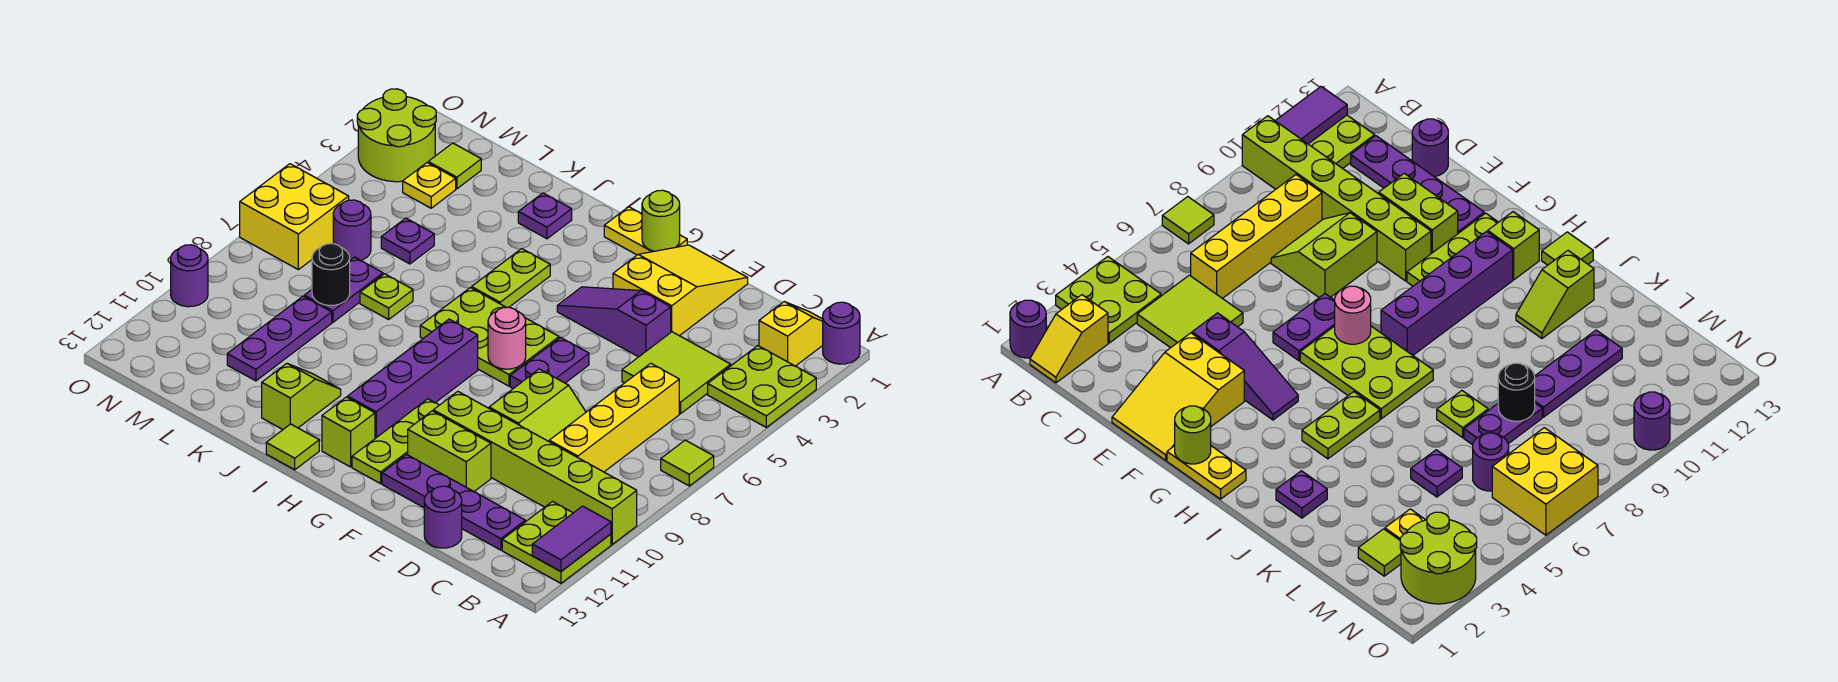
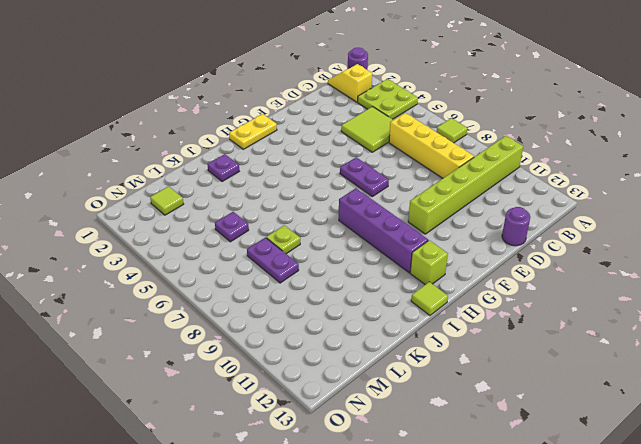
none -> lime 2x2 plate [502,502,611,583]
none -> purple 1x4 plate [382,455,525,550]
none -> lime 2x2 slope [489,369,586,441]
none -> yellow 2x3 slope [613,245,748,336]

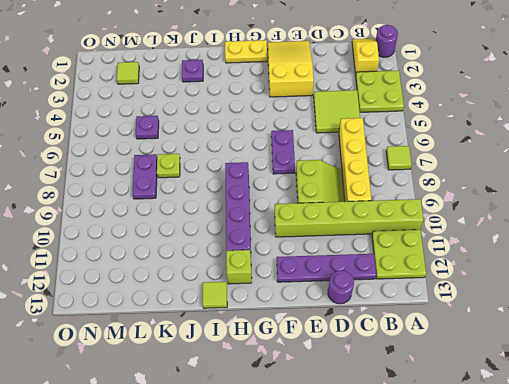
none -> purple 1x3 slope [557,287,671,357]
none -> lime 1x2 brick [408,411,491,492]
none -> lime 2x3 plate [420,288,559,386]
none -> lime 1x3 plate [352,399,439,484]

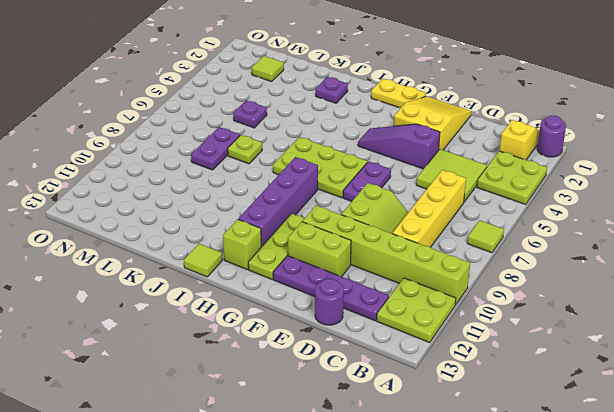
none -> lime 1x2 plate [472,249,550,307]
none -> lime 1x2 slope [262,363,341,429]
none -> purple 1x3 plate [227,296,332,381]
none -> yellow 1x1 plate [403,163,456,208]

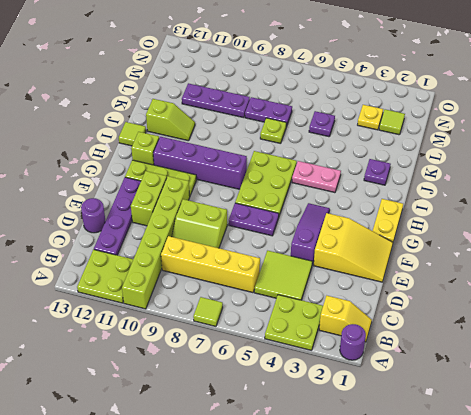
pink 1x2 plate [292,161,341,193] -> lime 1x2 plate [472,249,550,307]
none -> purple 1x1 round brick [333,200,371,260]
none -> lime 2x2 round brick [357,89,436,182]
none -> yellow 2x2 brick [240,164,349,270]
none -> purple 1x1 round brick [171,245,208,307]

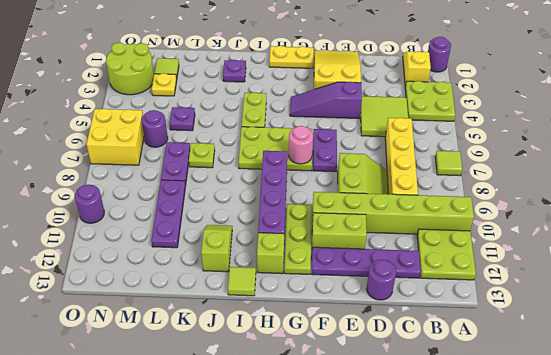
none -> purple 1x2 tile [532,506,611,571]
none -> lime 1x1 round brick [642,190,680,251]
none -> black 1x1 round brick [312,244,350,306]

